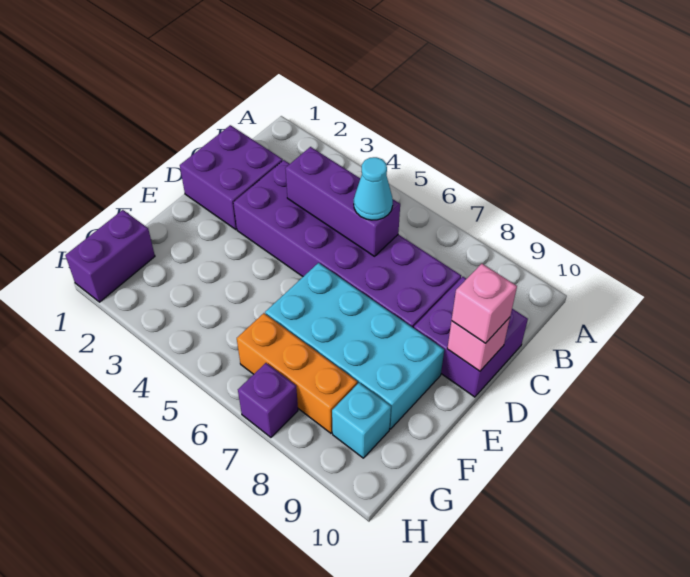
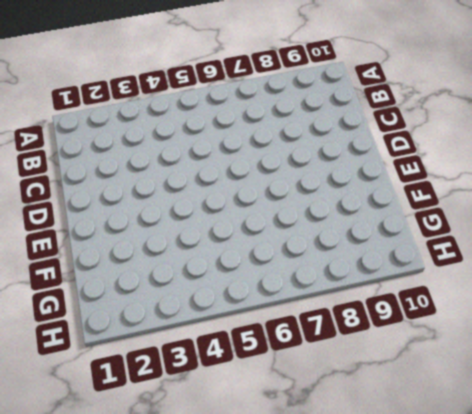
none -> purple 2x2 brick [180,125,283,229]
none -> purple 2x6 brick [233,160,461,328]
none -> purple 2x2 brick [414,277,528,397]

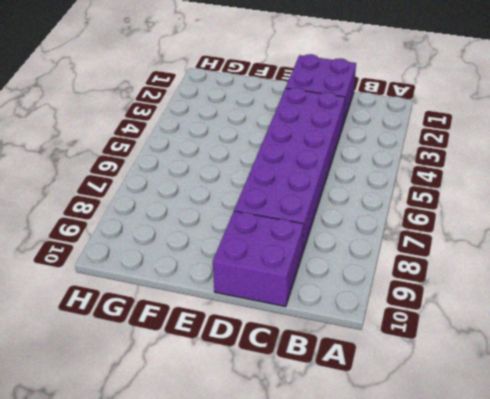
none -> cyan 2x4 brick [265,263,444,429]
none -> purple 1x2 brick [65,210,155,302]
none -> orange 1x3 brick [237,313,357,433]

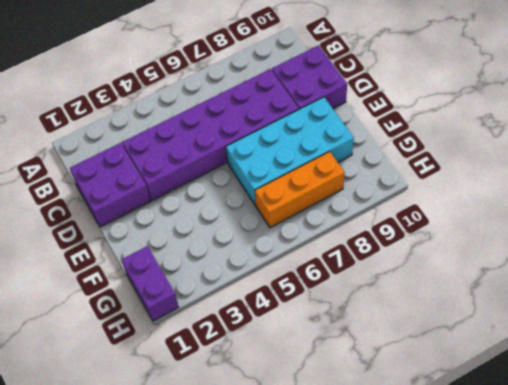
none -> cyan 1x1 brick [332,383,391,458]
none -> purple 1x1 brick [238,363,298,437]
none -> purple 1x3 brick [285,147,400,256]

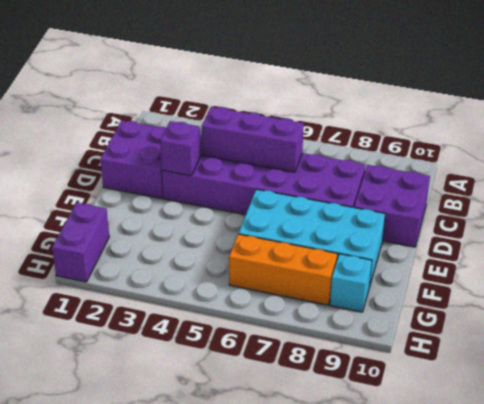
purple 1x1 brick [160,121,201,176] -> purple 1x1 brick moved to [238,363,298,437]
none -> pink 1x1 brick [447,317,510,371]
none -> cyan 1x1 cone [354,157,393,220]
none -> pink 1x1 brick [452,264,517,343]

